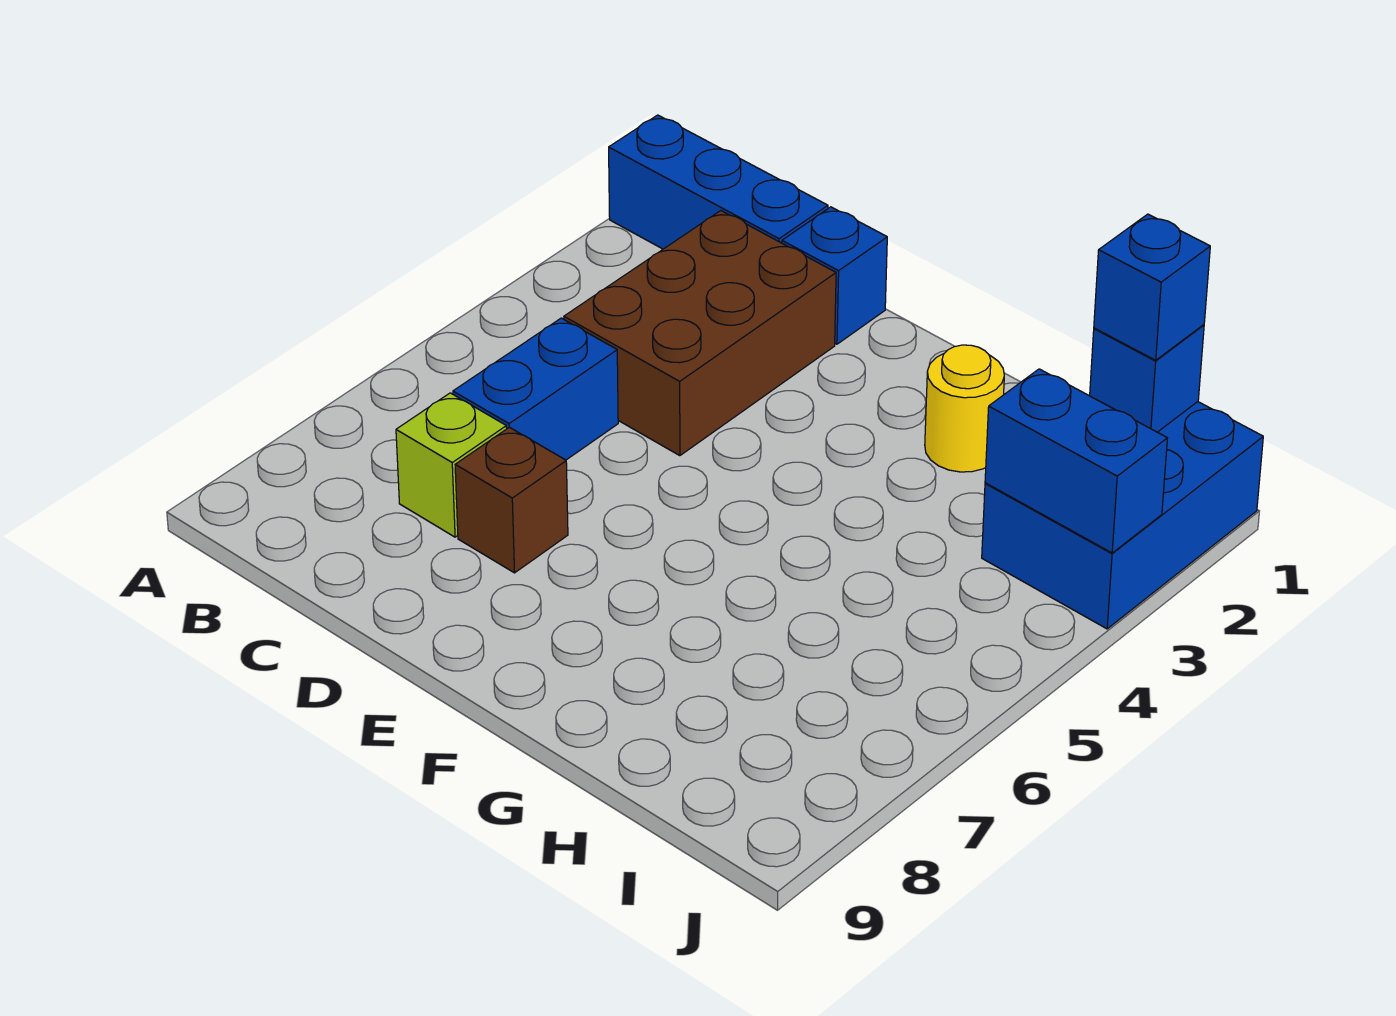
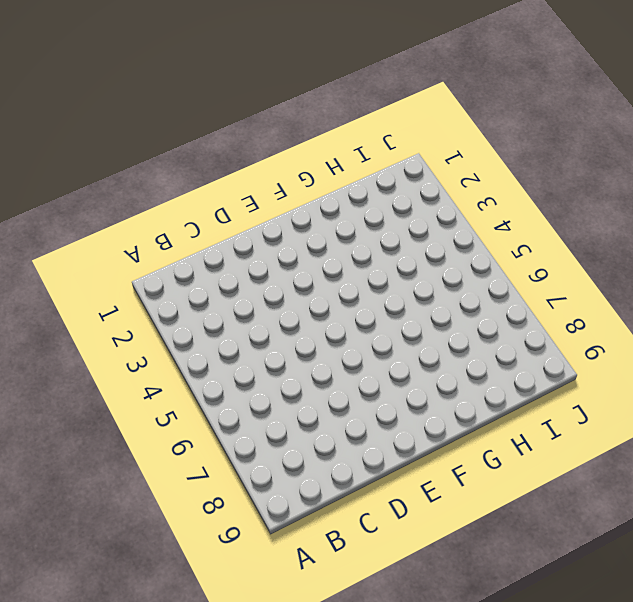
none -> blue 1x3 brick [609,115,828,249]
none -> brown 2x3 brick [564,211,836,456]

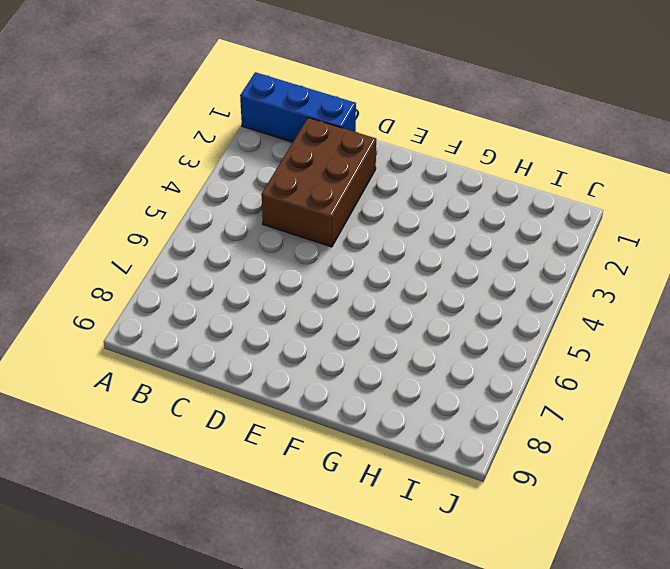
none -> blue 1x2 brick [453,318,618,460]
none -> lime 1x1 brick [396,393,507,537]

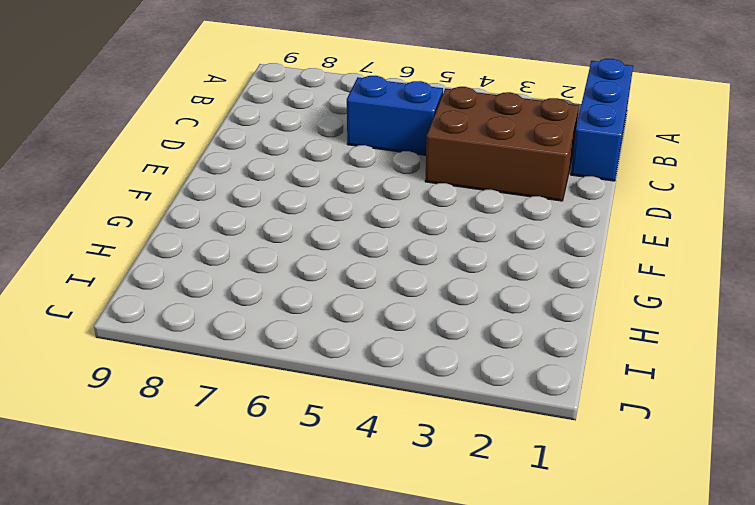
none -> lime 1x1 brick [396,393,507,537]
none -> blue 1x1 brick [782,207,887,344]

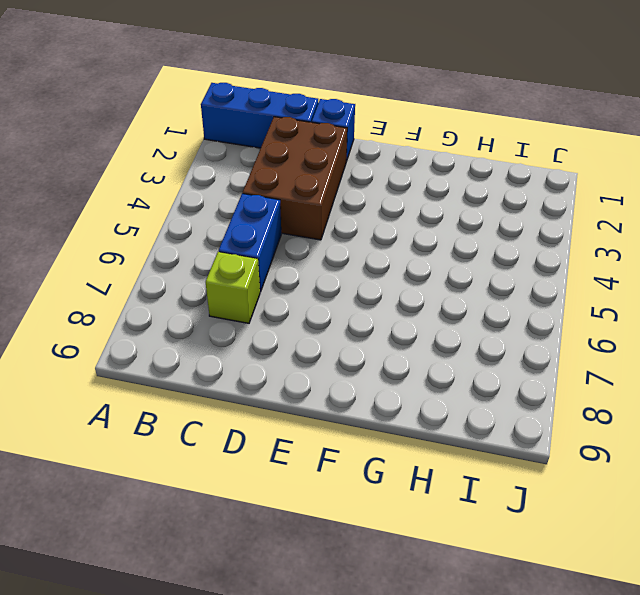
none -> brown 1x1 brick [455,427,568,573]
none -> yellow 1x1 round brick [925,345,1004,472]

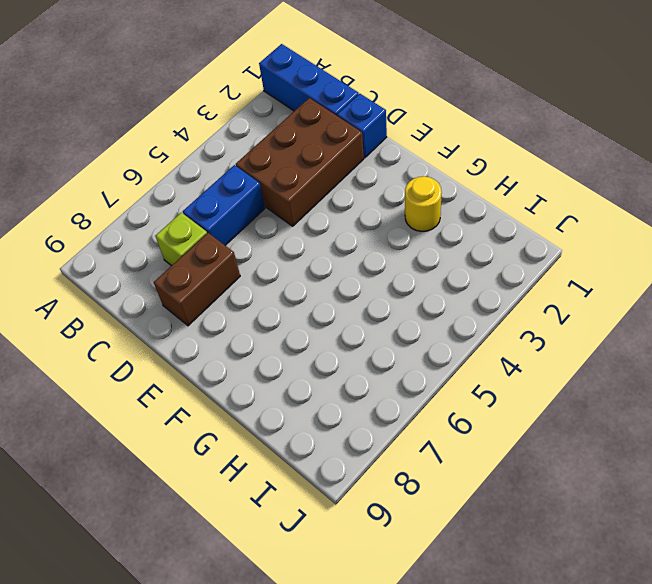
brown 1x2 brick [154,233,240,326] -> brown 1x1 brick [455,427,568,573]
none -> blue 2x3 brick [982,402,1263,629]
none -> blue 1x1 brick [1090,325,1204,432]

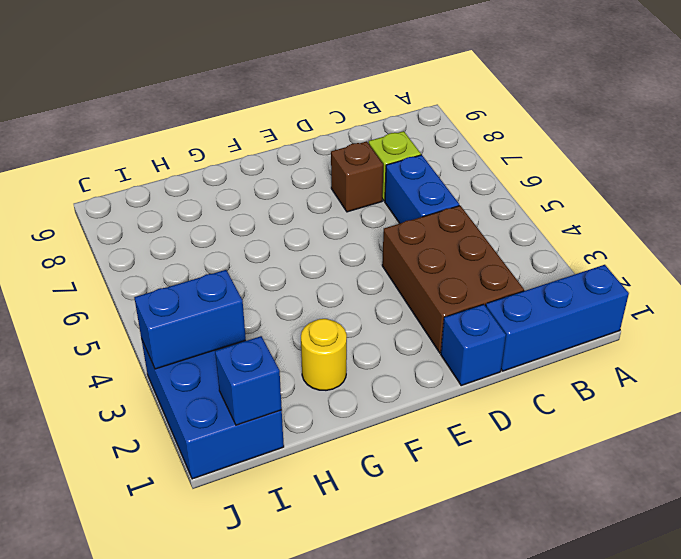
none -> blue 1x1 brick [1094,214,1210,360]

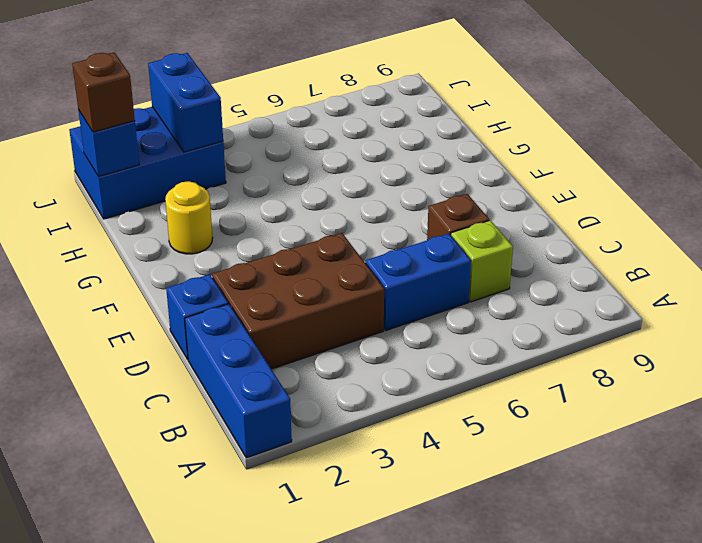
brown 1x1 brick [72,52,135,132] -> blue 1x1 brick [1094,214,1210,360]

